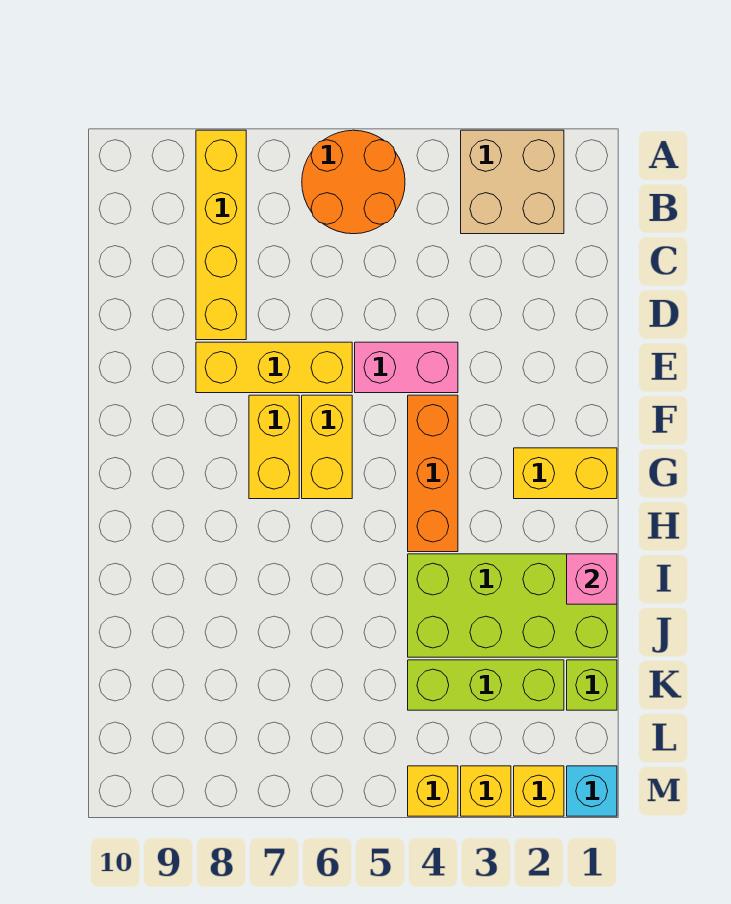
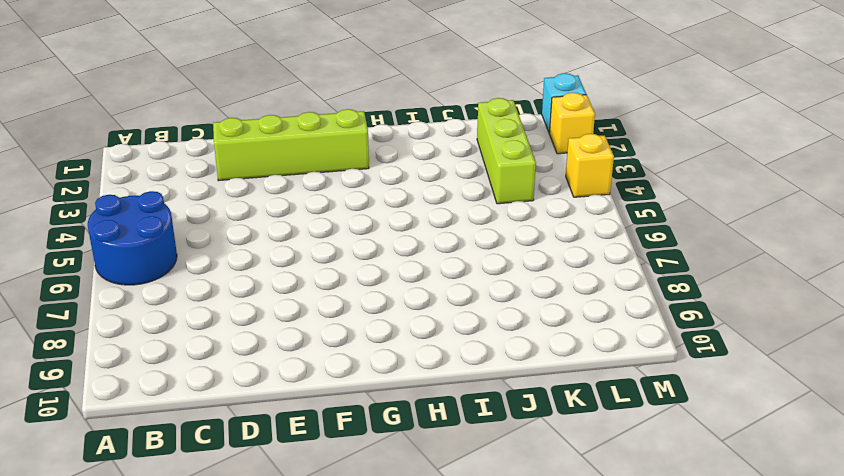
blue 2x2 round brick [88,191,177,285] -> orange 2x2 round brick [302,130,405,234]
lime 1x4 brick [213,109,369,181] -> yellow 1x2 brick [514,448,617,499]
none -> tan 2x2 brick [461,130,564,234]
none -> yellow 1x4 brick [196,130,246,340]
none -> pink 1x2 brick [355,342,458,393]

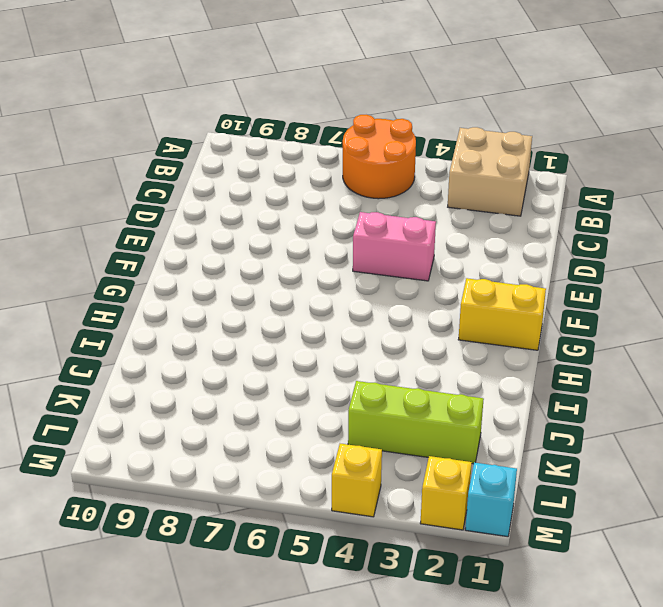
none -> yellow 1x4 brick [196,130,246,340]
none -> yellow 1x3 brick [196,342,352,393]
none -> orange 1x3 brick [408,395,458,552]

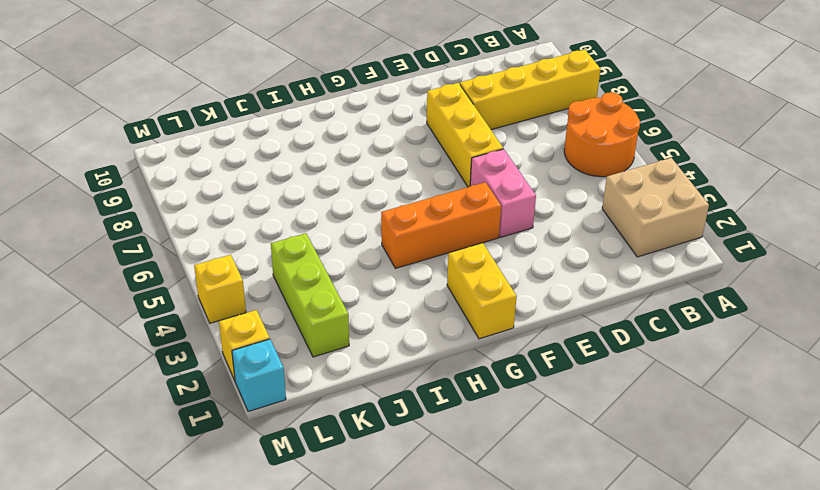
none -> yellow 1x2 brick [302,395,352,499]
none -> yellow 1x2 brick [249,395,299,499]
none -> lime 2x4 brick [408,554,617,657]

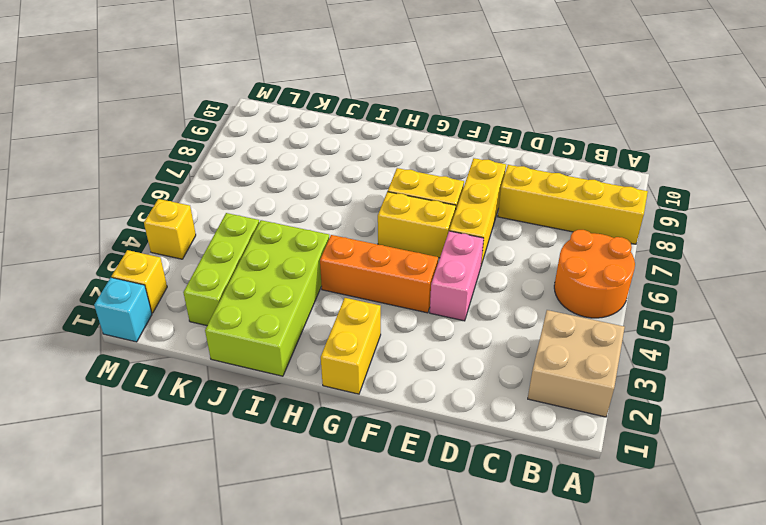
none -> lime 1x1 brick [567,660,617,710]
none -> yellow 1x1 brick [461,766,511,816]
none -> pink 1x1 brick [567,554,617,604]

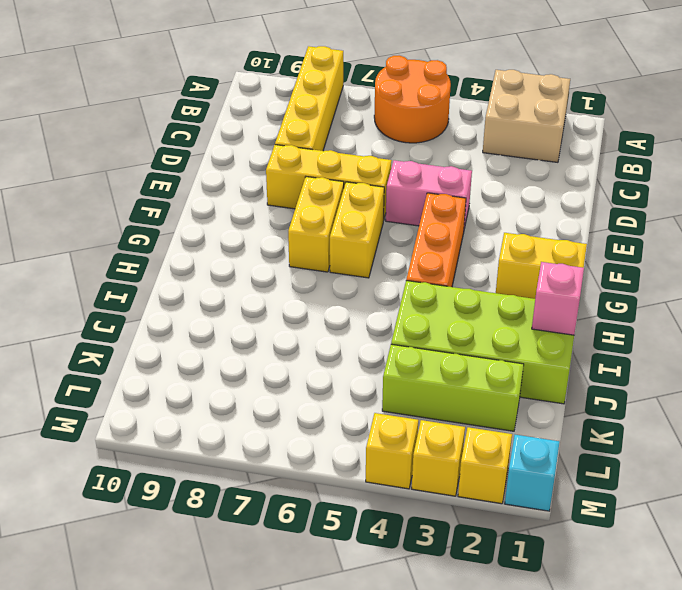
none -> lime 1x1 brick [567,660,617,710]

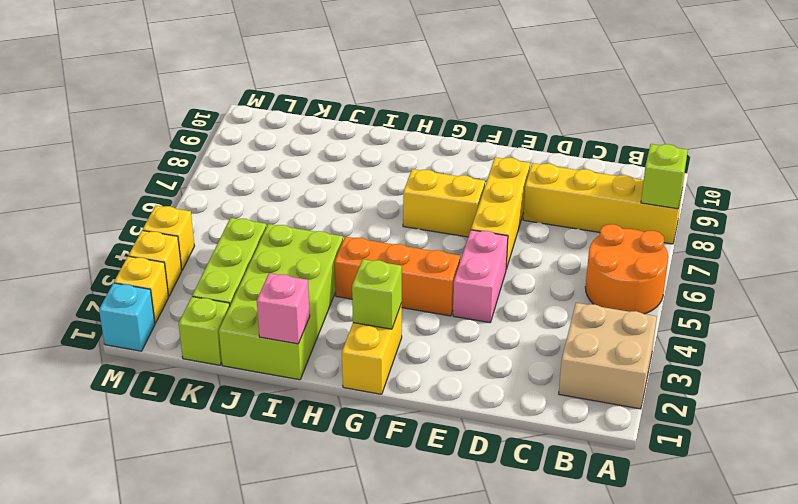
lime 1x1 brick [641,144,688,209] -> none
lime 1x1 brick [352,259,402,329] -> none
none -> yellow 1x2 brick [302,395,352,499]

